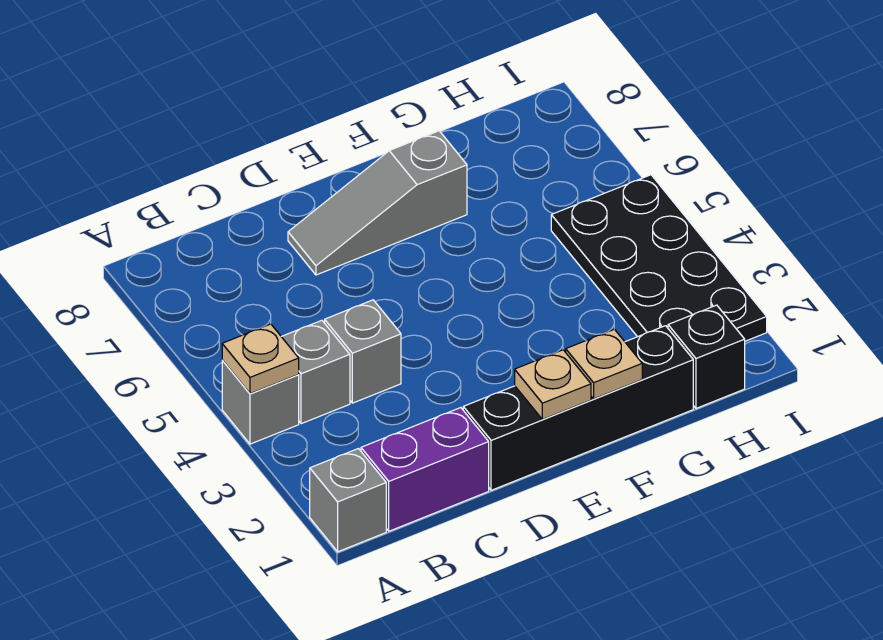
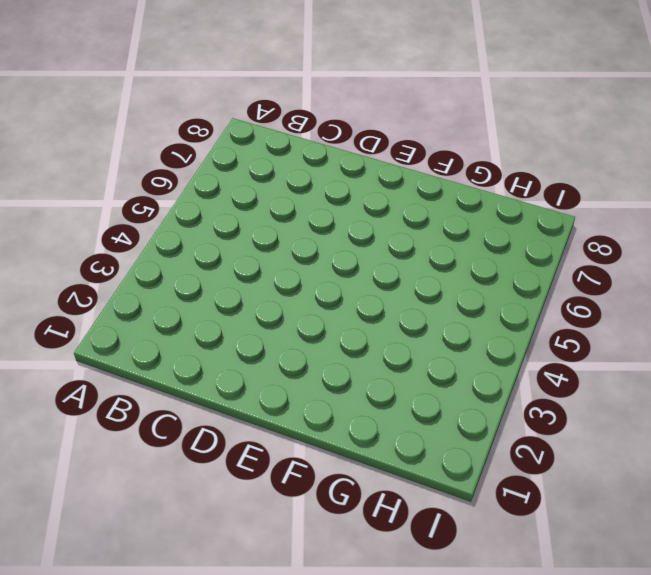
none -> grey 1x1 brick [310,449,386,552]
none -> grey 1x1 brick [222,360,299,444]
none -> purple 1x2 brick [361,408,489,531]

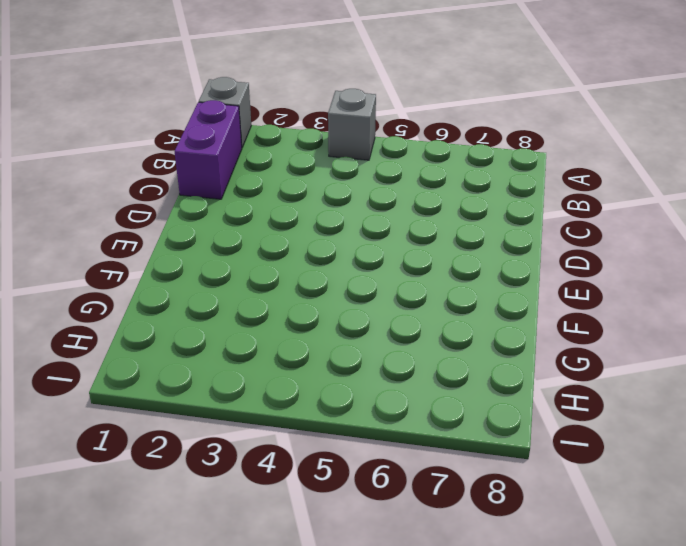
none -> grey 1x1 brick [281,320,350,424]
none -> grey 1x1 brick [325,300,401,403]
none -> black 1x4 brick [463,326,693,490]

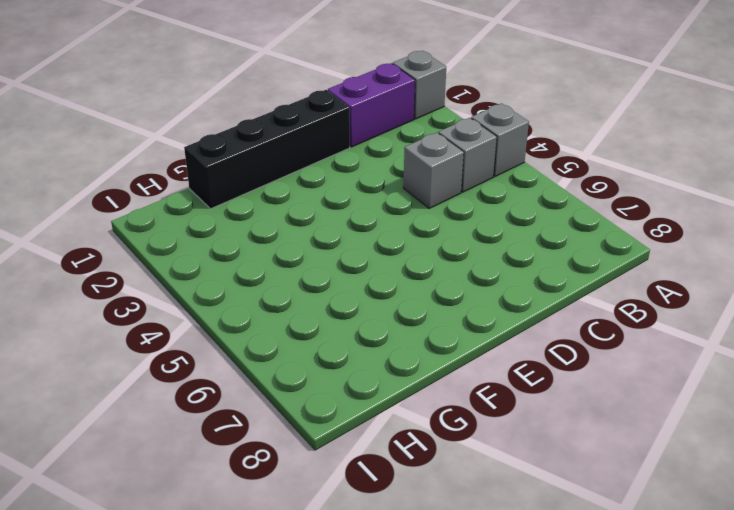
none -> grey 1x3 slope [288,131,467,275]
none -> black 1x1 brick [668,305,745,408]
none -> black 2x4 plate [551,175,767,341]

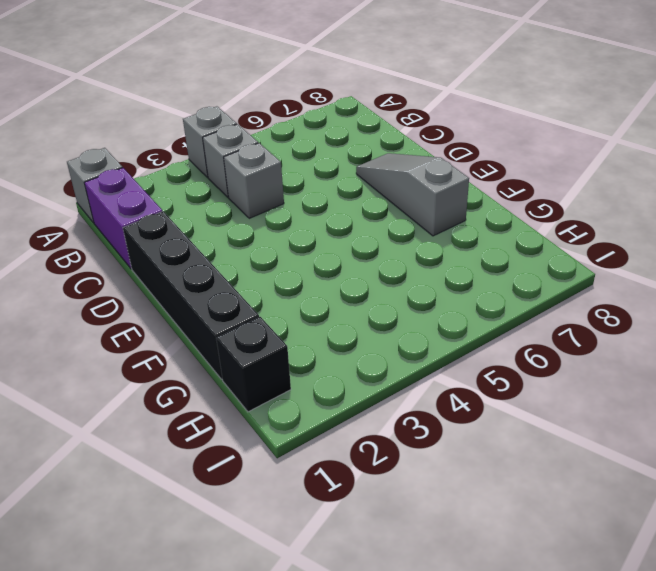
none -> black 2x4 plate [551,175,767,341]
none -> tan 1x1 plate [222,324,299,394]
none -> tan 1x1 plate [515,350,591,419]

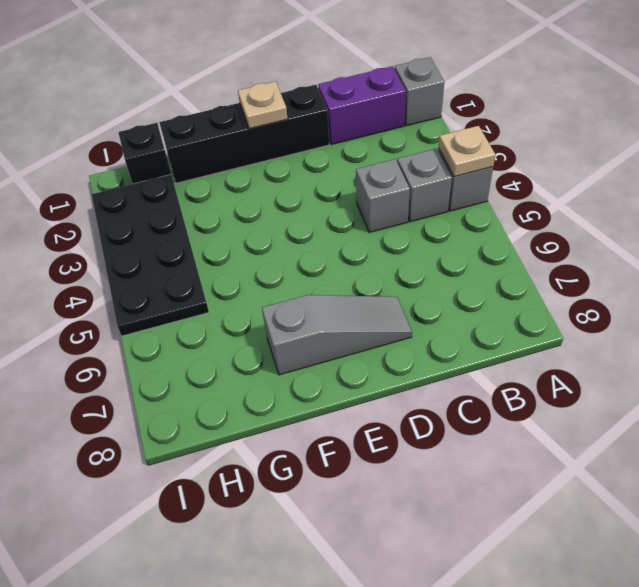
none -> tan 1x1 plate [566,329,642,399]

